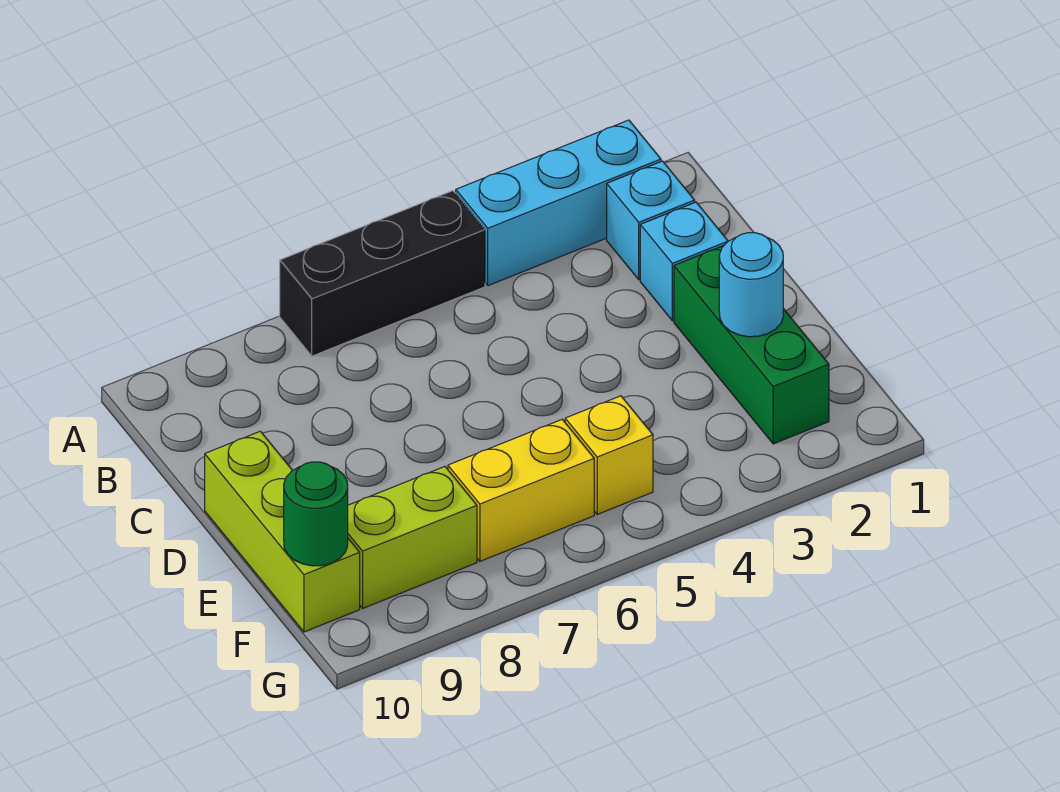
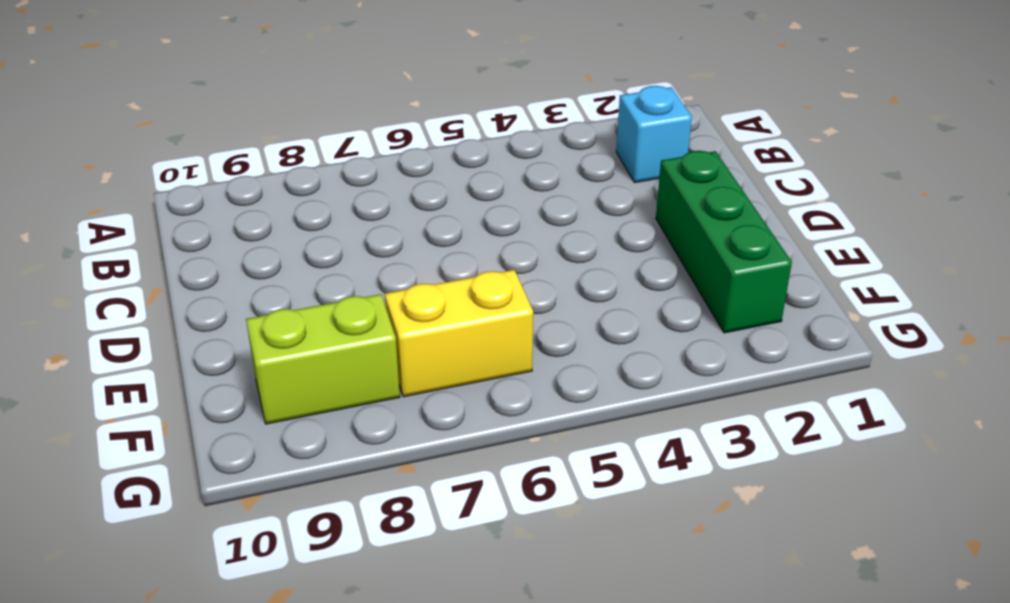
none -> cyan 1x3 brick [456,120,661,286]
none -> black 1x3 brick [280,191,485,356]

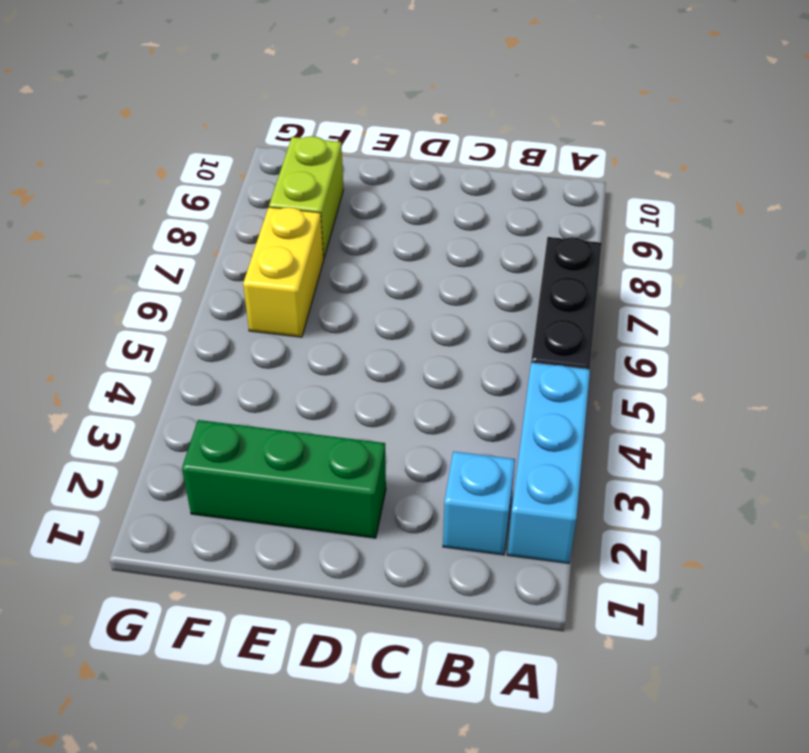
none -> cyan 1x1 brick [640,202,728,321]
none -> lime 1x3 brick [205,431,360,632]

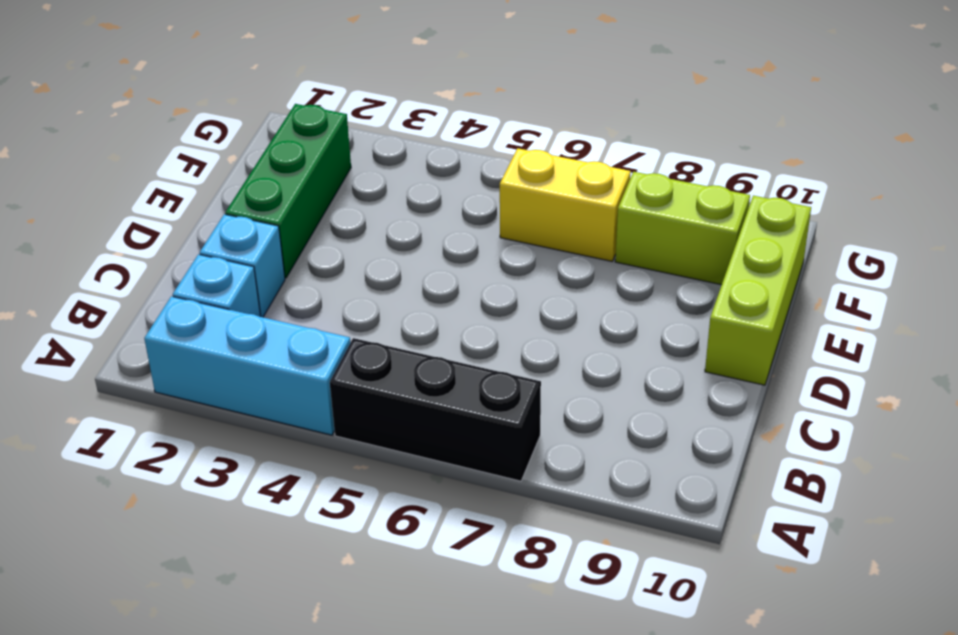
none -> yellow 1x1 brick [565,396,653,514]
none -> cyan 1x1 round brick [719,233,783,337]

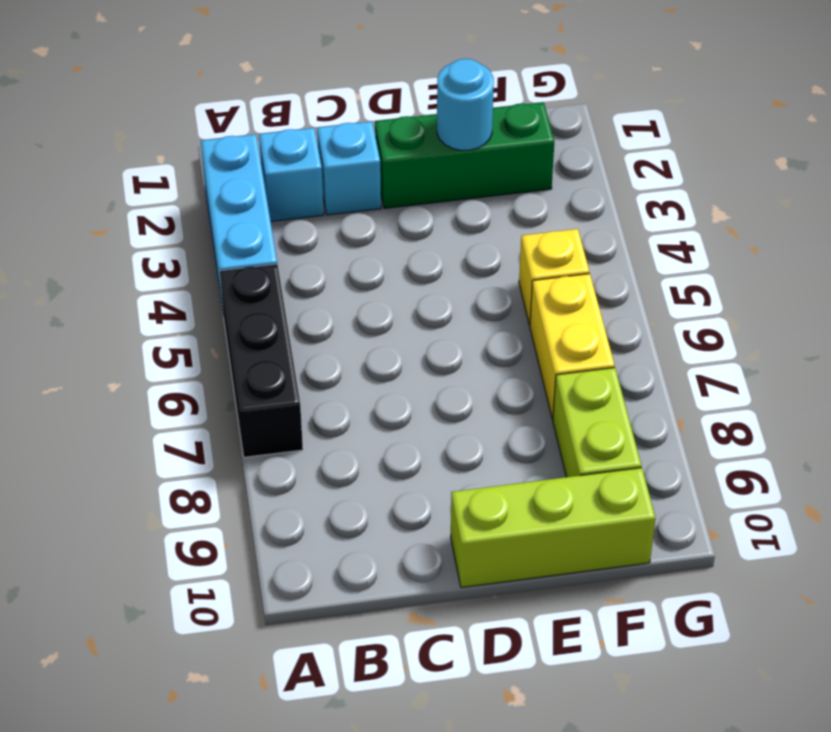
none -> green 1x1 round brick [284,462,348,566]

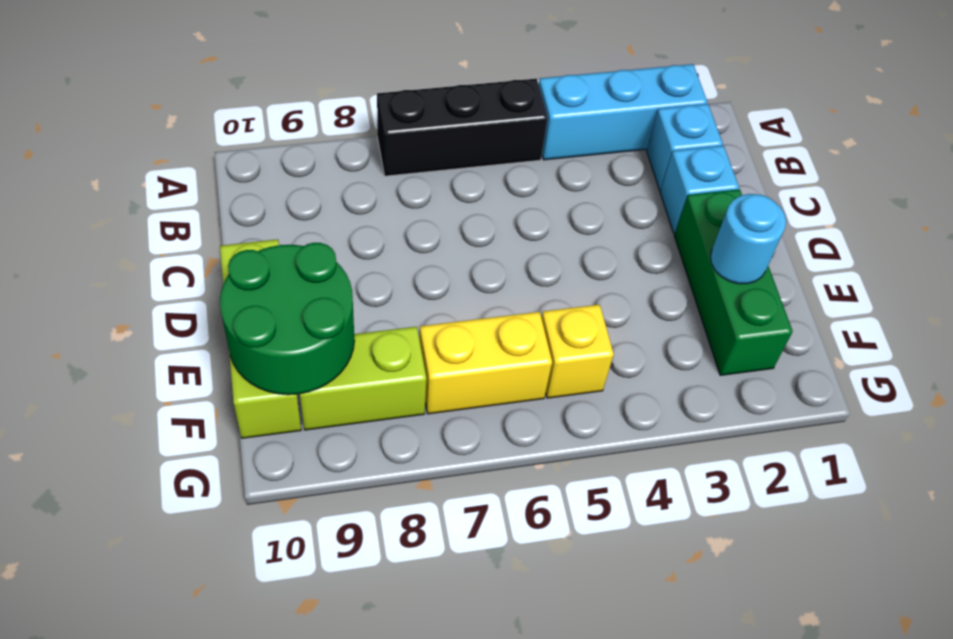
green 2x2 round brick [220,243,355,395] -> green 1x1 round brick [284,462,348,566]

